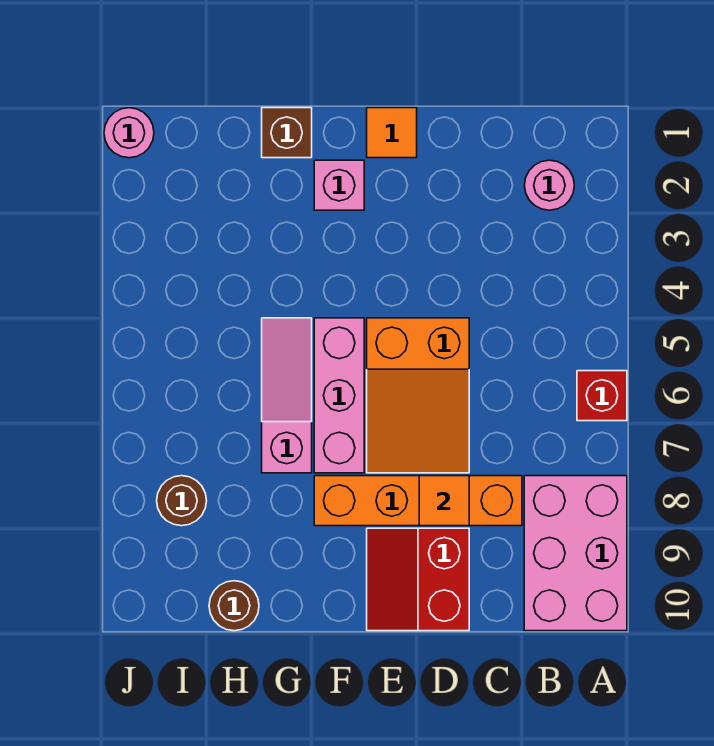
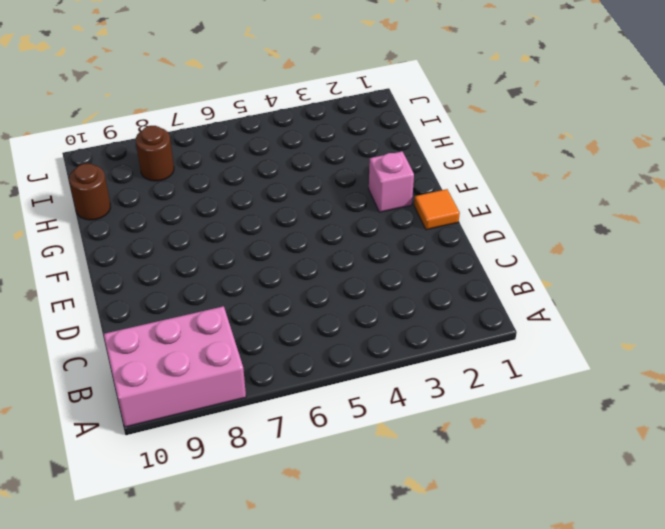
none -> red 1x1 brick [577,371,627,421]
none -> pink 1x1 round brick [524,160,574,210]
none -> orange 1x4 brick [314,476,522,526]

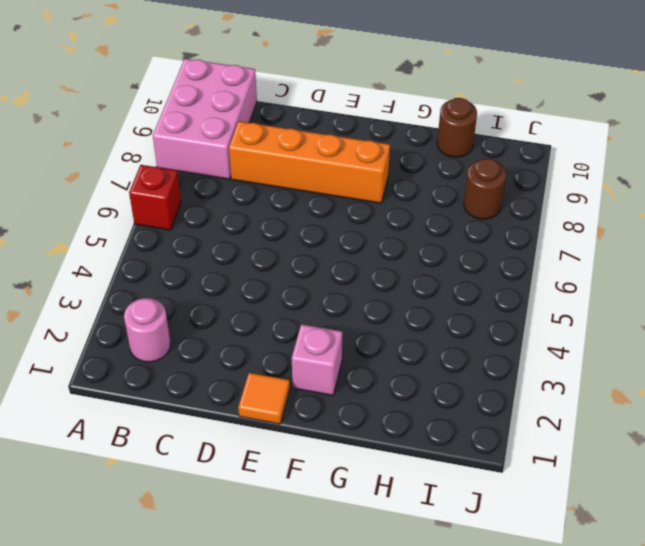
none -> orange 2x3 slope [367,318,469,473]
none -> red 2x2 slope [367,528,469,631]
none -> pink 1x3 brick [314,318,364,473]

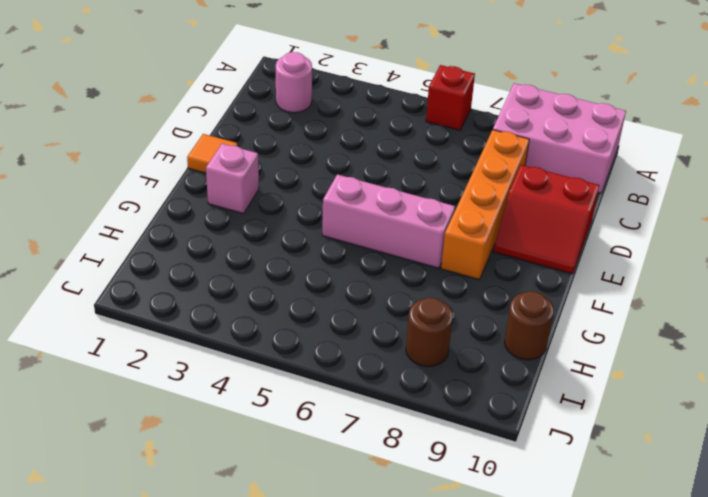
none -> orange 2x3 slope [367,318,469,473]
none -> brown 1x1 brick [262,108,312,158]
none -> pink 1x3 slope [262,318,312,473]

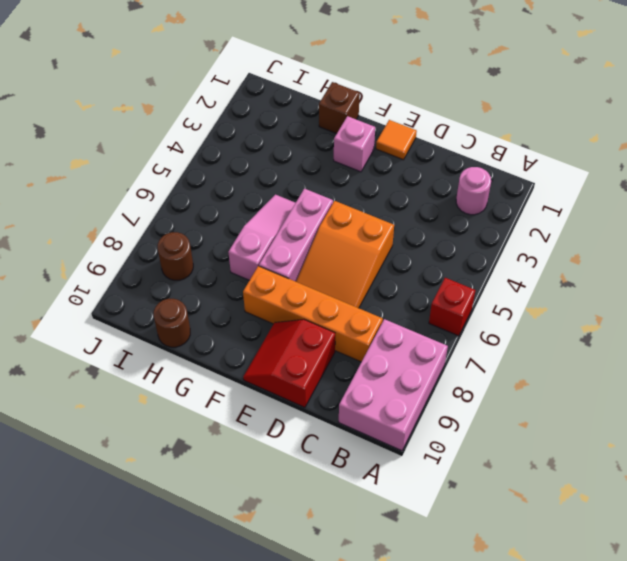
none -> pink 1x1 round brick [104,108,154,158]
none -> orange 1x1 tile [419,476,469,526]

